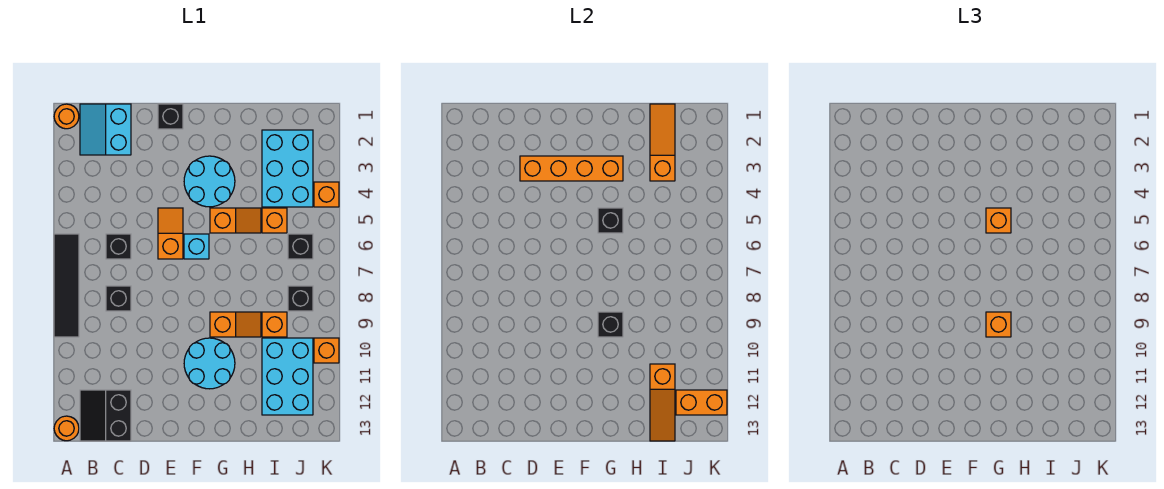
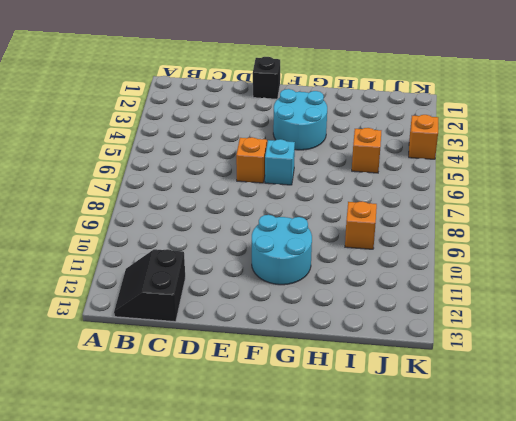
none -> orange 1x1 round brick [54,104,79,129]
none -> black 1x4 tile [54,234,79,337]
none -> orange 1x1 round brick [54,416,79,441]
none -> cyan 2x2 slope [80,104,131,155]

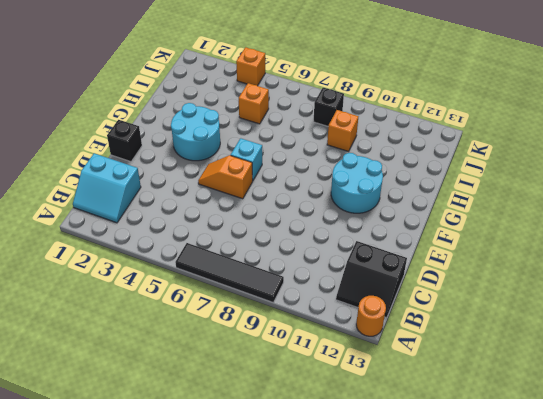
none -> orange 1x1 round brick [54,104,79,129]
none -> black 1x1 brick [106,234,131,259]
none -> black 1x1 brick [106,286,131,311]
none -> orange 1x2 slope [210,208,261,233]

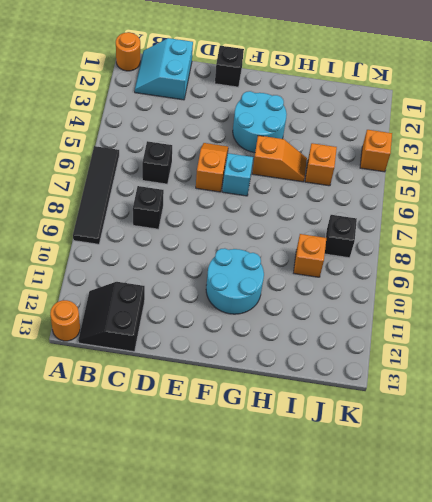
none -> orange 1x2 slope [210,312,261,337]
none -> cyan 2x3 brick [262,130,313,207]
none -> cyan 2x3 brick [262,338,313,415]
none -> black 1x1 brick [288,234,313,259]

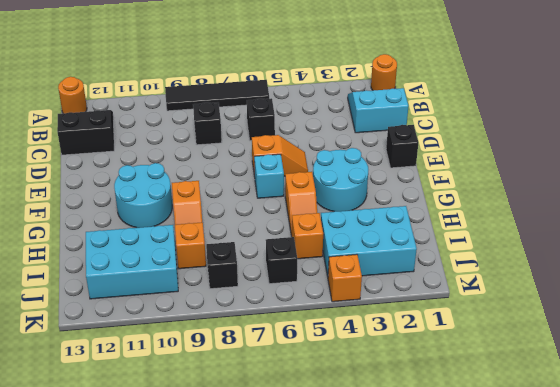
none -> orange 1x1 brick [314,338,339,363]
none -> orange 1x4 brick [520,156,623,181]
none -> black 1x1 brick [598,208,623,233]
none -> black 1x1 brick [598,312,623,337]

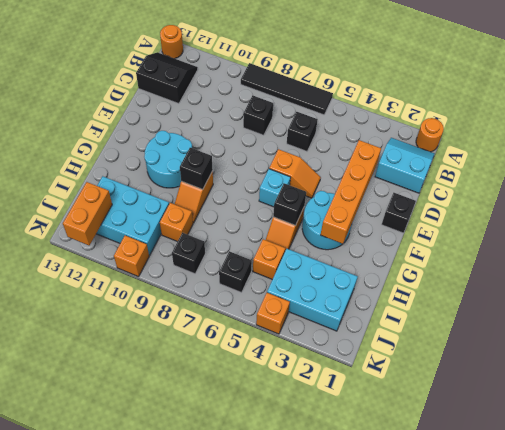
none -> orange 1x3 slope [650,104,675,181]
none -> orange 1x3 slope [650,364,675,441]
none -> orange 1x1 brick [986,208,1011,233]
none -> orange 1x1 brick [986,312,1011,337]

